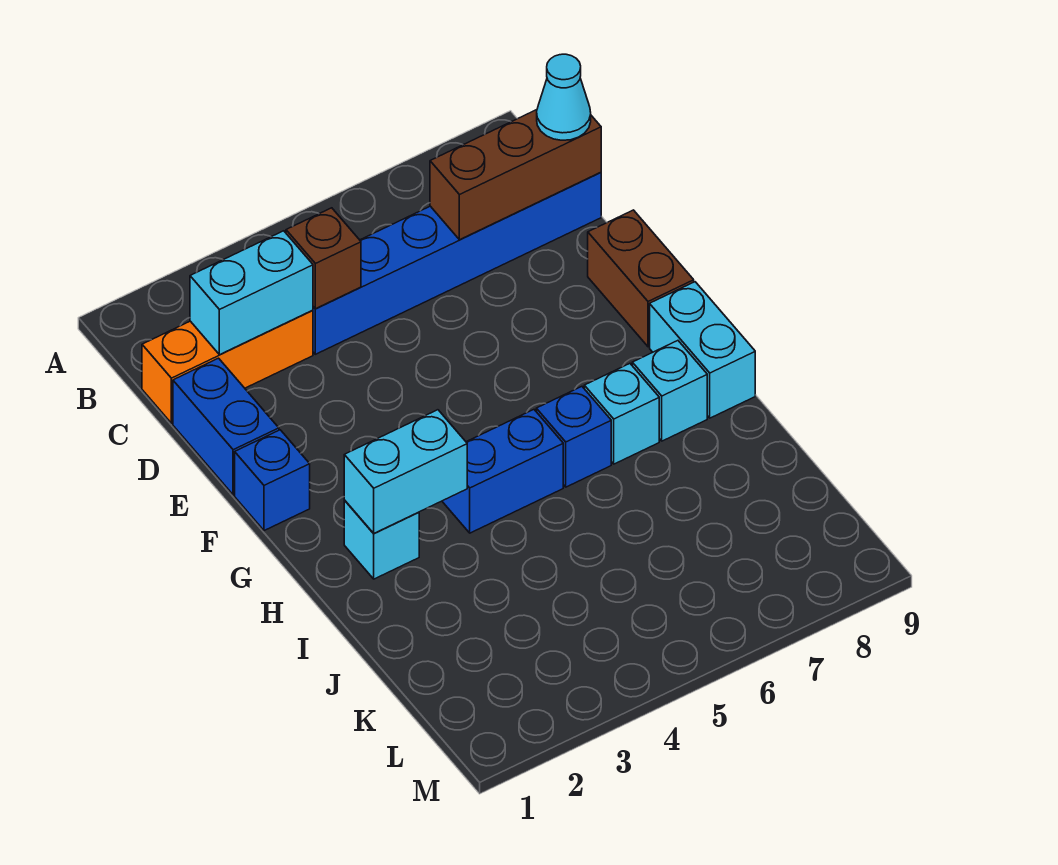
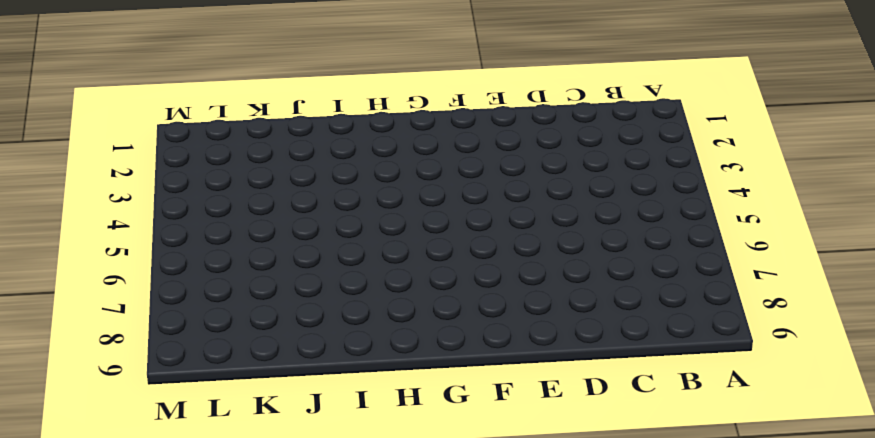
none -> orange 1x3 brick [142,310,313,423]
none -> blue 1x6 brick [313,173,601,354]
none -> blue 1x2 brick [173,358,279,495]

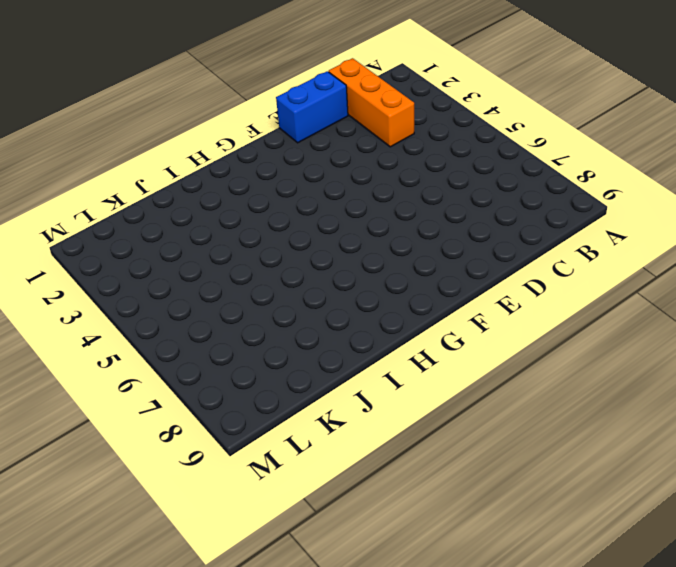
none -> blue 1x6 brick [313,173,601,354]
none -> brown 1x2 brick [588,210,694,347]
none -> blue 1x1 brick [235,430,310,531]

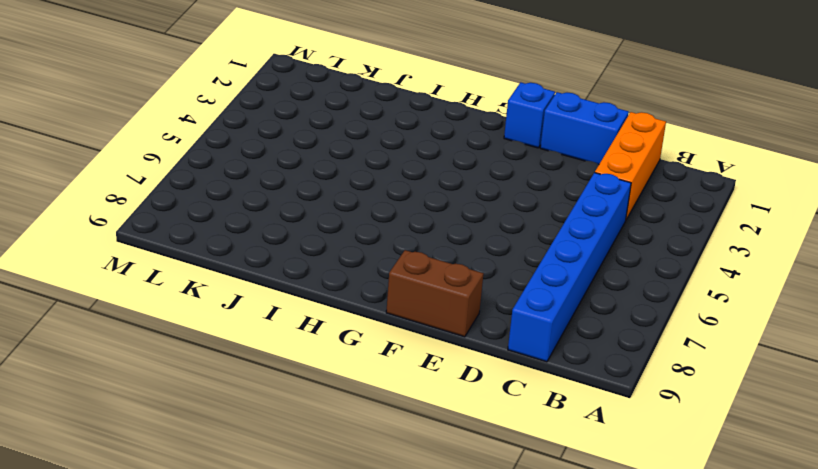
none -> cyan 1x2 brick [650,282,755,418]
none -> cyan 1x1 brick [344,500,419,579]
none -> blue 1x2 brick [442,410,563,533]

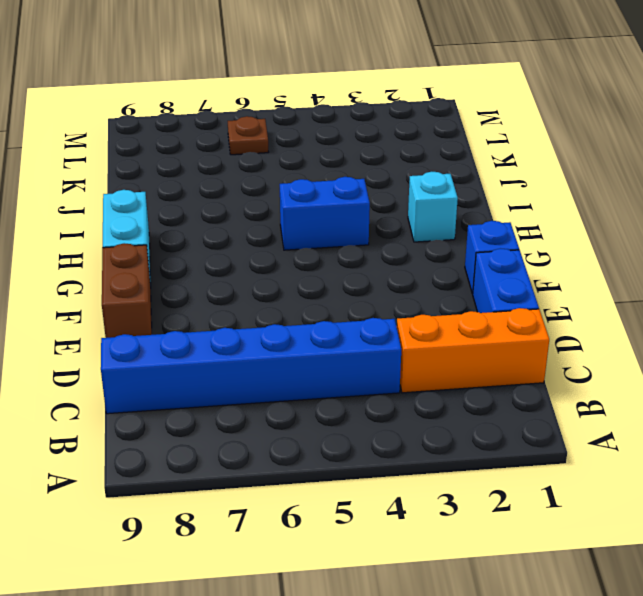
brown 1x1 plate [228,116,268,155] -> none
none -> blue 1x1 brick [536,387,611,487]
none -> cyan 1x1 brick [584,364,659,464]
none -> cyan 1x1 brick [632,341,707,441]

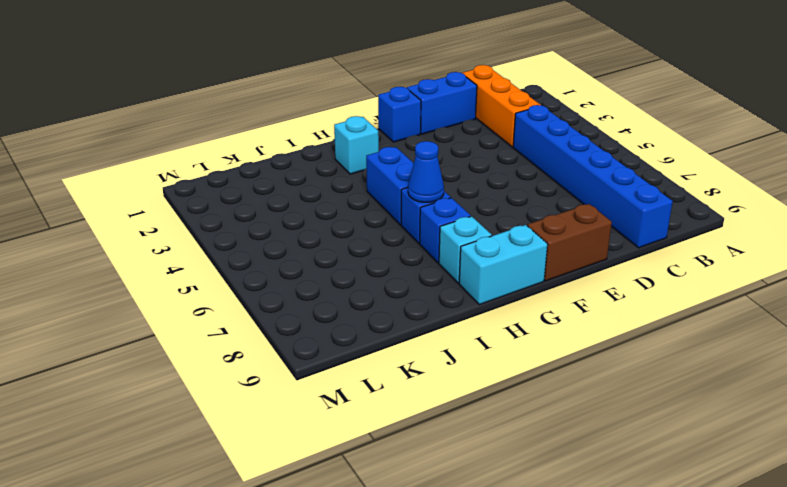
blue 1x1 cone [408,141,444,202] -> none
blue 1x1 brick [420,198,471,263] -> cyan 1x1 brick [584,364,659,464]
none -> cyan 1x2 brick [190,231,313,355]
none -> brown 1x1 brick [286,208,361,309]
none -> brown 1x3 brick [430,110,601,240]

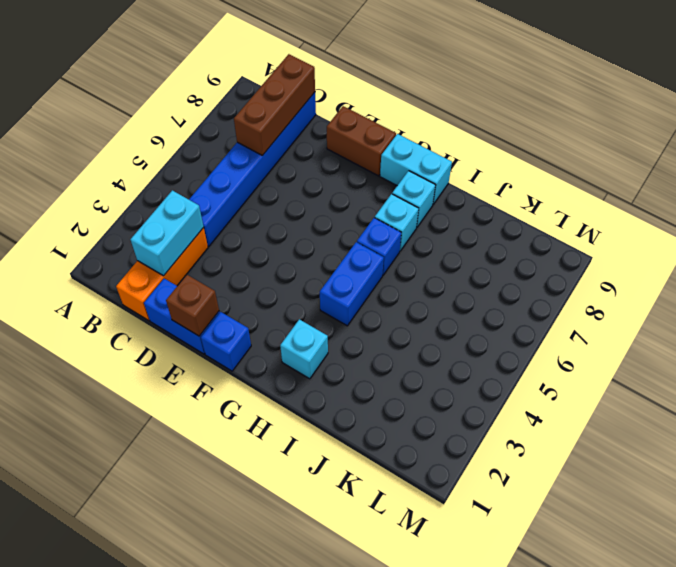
brown 1x1 brick [166,275,219,336] -> brown 1x1 brick moved to [286,208,361,309]
none -> cyan 1x2 brick [344,410,467,533]
none -> cyan 1x1 cone [537,54,591,140]

